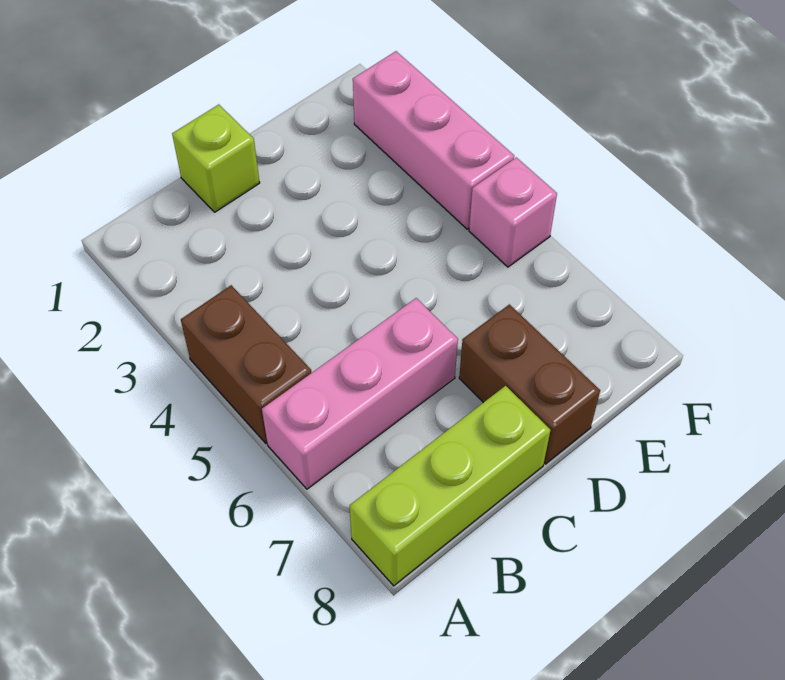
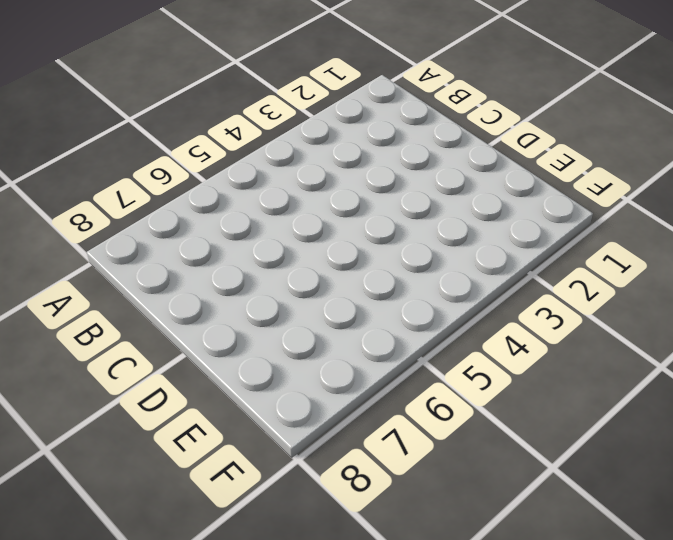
none -> brown 1x2 brick [181,285,311,443]
none -> pink 1x3 brick [262,298,458,489]

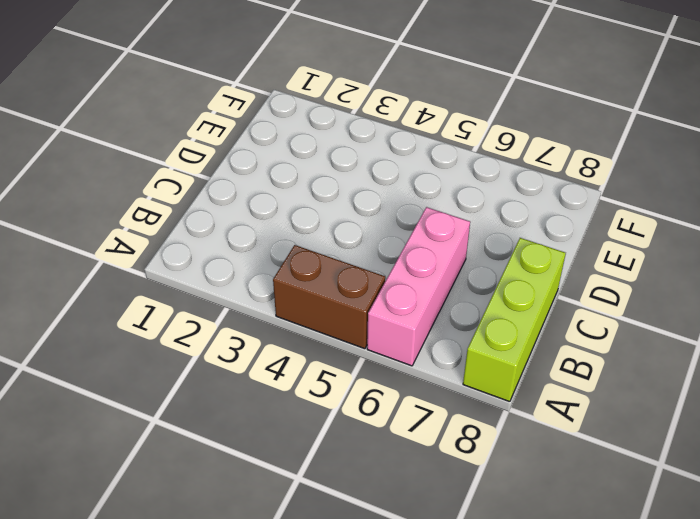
none -> lime 1x1 brick [172,105,260,212]
none -> brown 1x2 brick [459,304,600,464]

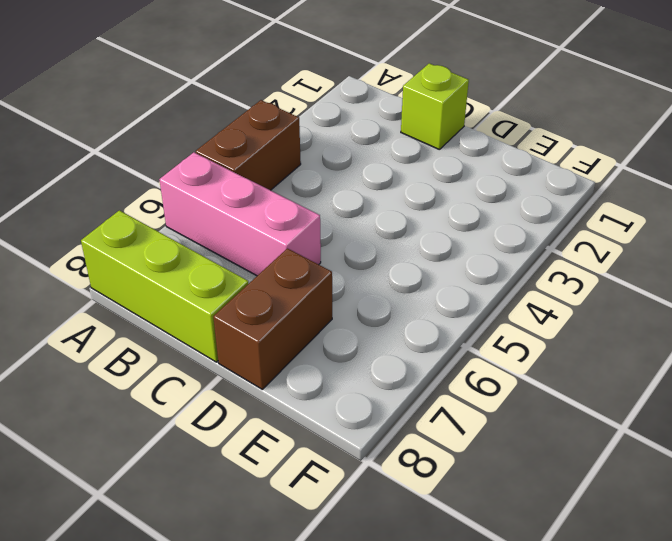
none -> pink 1x3 brick [353,51,514,229]
none -> pink 1x1 brick [469,157,557,267]

